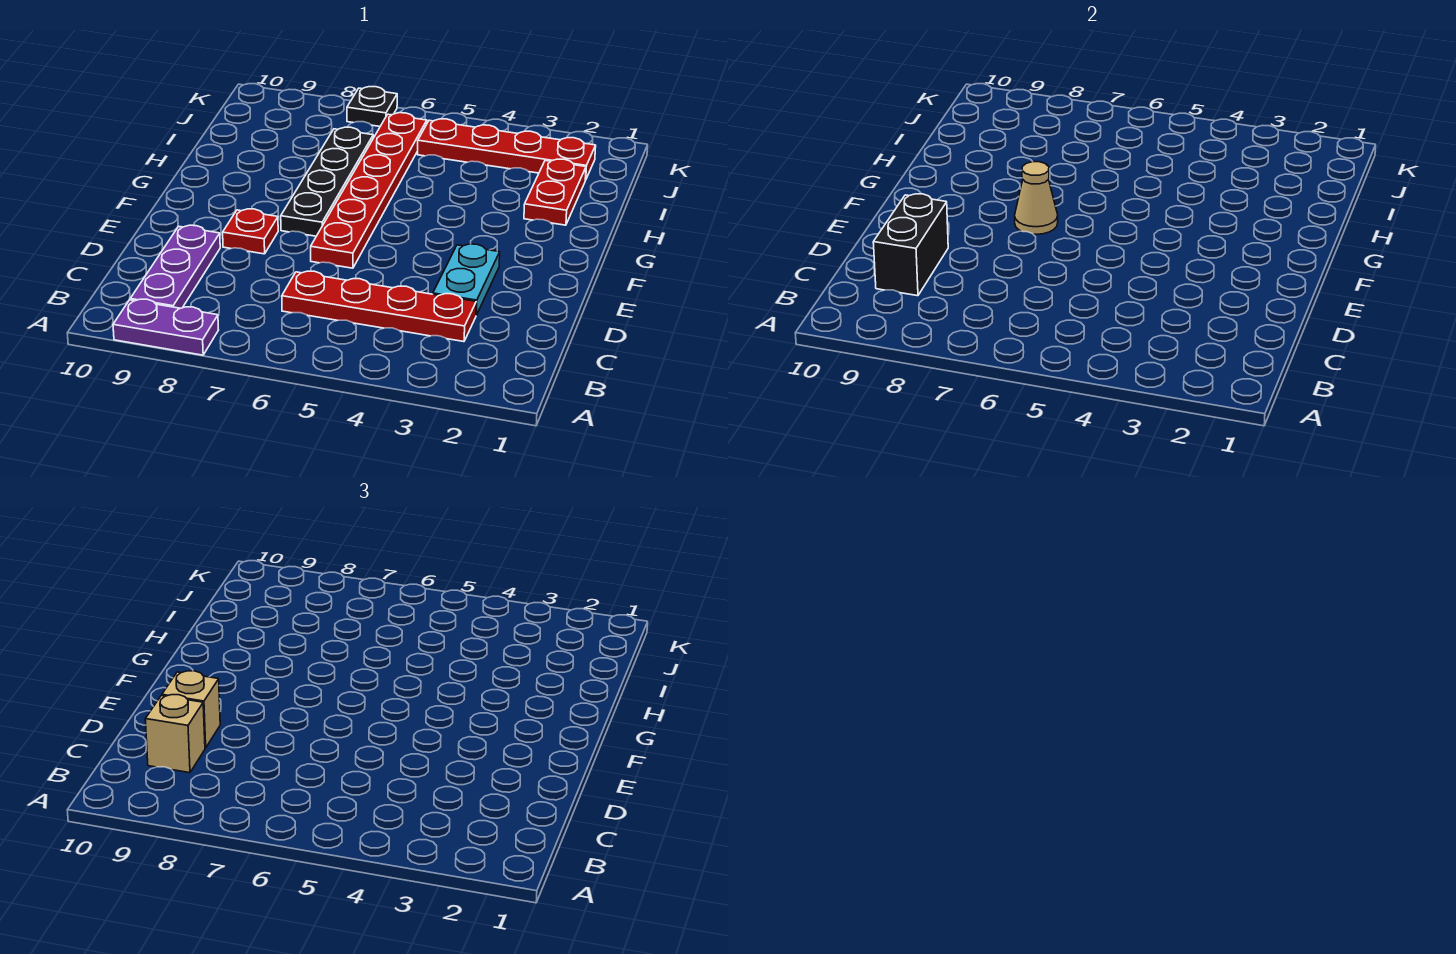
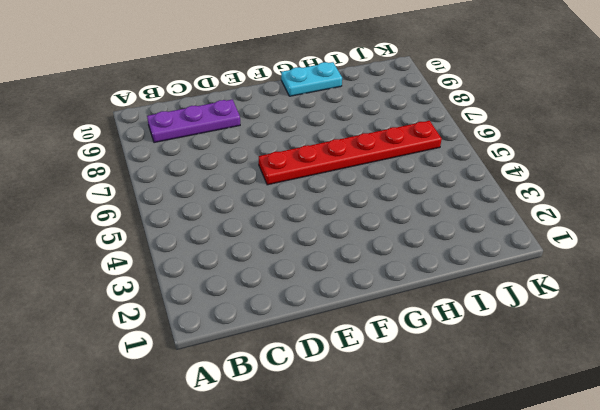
cyan 1x2 plate [281,62,342,96] -> cyan 1x2 plate moved to [433,244,500,315]
none -> purple 1x2 plate [113,299,218,355]
none -> red 1x4 plate [282,271,476,342]
none -> red 1x1 plate [223,209,278,254]

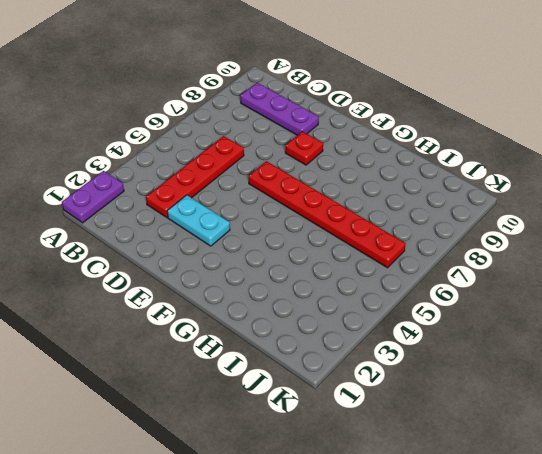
purple 1x2 plate [62,171,124,223] -> purple 1x2 plate moved to [113,299,218,355]
none -> black 1x4 plate [281,127,373,236]
none -> red 1x2 plate [524,159,586,225]
none -> red 1x4 plate [418,119,596,180]

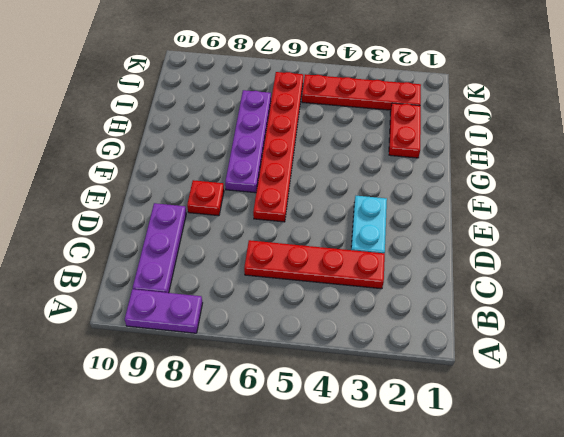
purple 1x4 plate [225,90,271,193] -> black 1x4 plate [281,127,373,236]
none -> black 1x1 plate [347,87,397,126]
none -> black 1x2 brick [873,194,948,296]
none -> tan 1x1 cone [1015,162,1058,234]

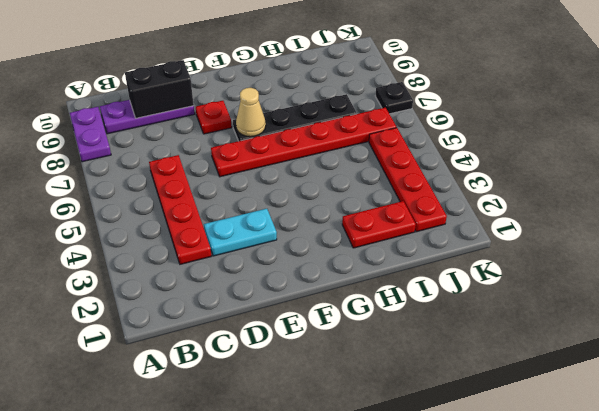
none -> tan 1x1 brick [145,695,205,773]
none -> tan 1x1 brick [162,671,220,748]

